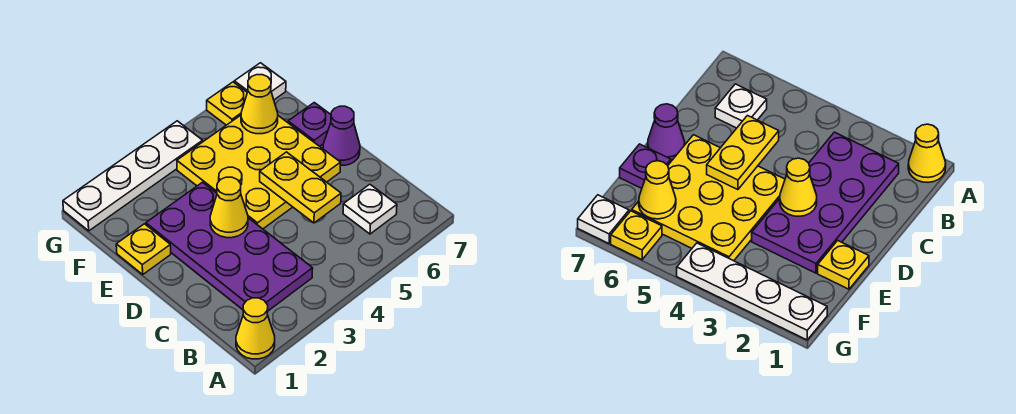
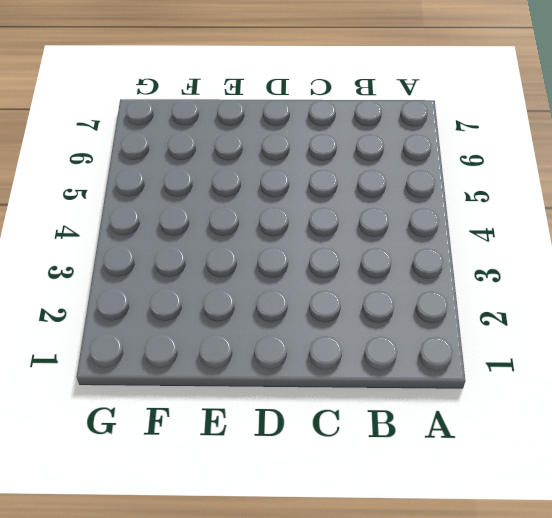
none -> yellow 1x1 cone [236,298,275,359]
none -> purple 2x4 plate [146,182,313,311]
none -> white 1x1 plate [343,184,397,234]

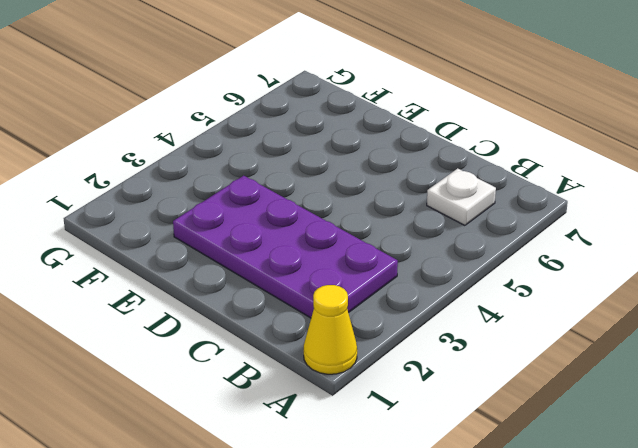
none -> yellow 3x3 plate [177,115,341,229]
none -> purple 1x1 cone [323,106,360,165]
none -> yellow 1x1 plate [116,224,171,274]

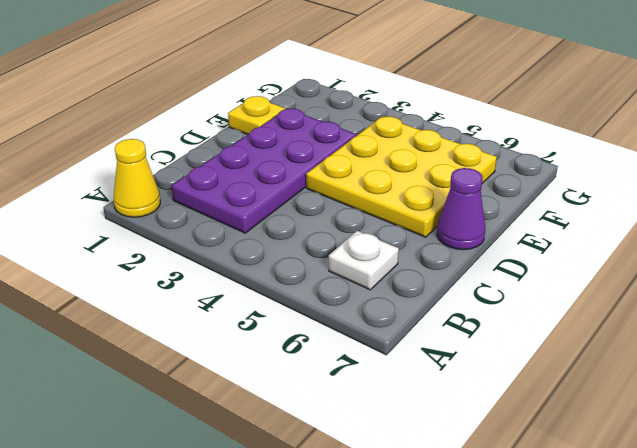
none -> purple 1x1 plate [288,103,331,146]
none -> white 1x4 plate [63,121,203,231]
none -> yellow 1x1 plate [207,82,247,125]

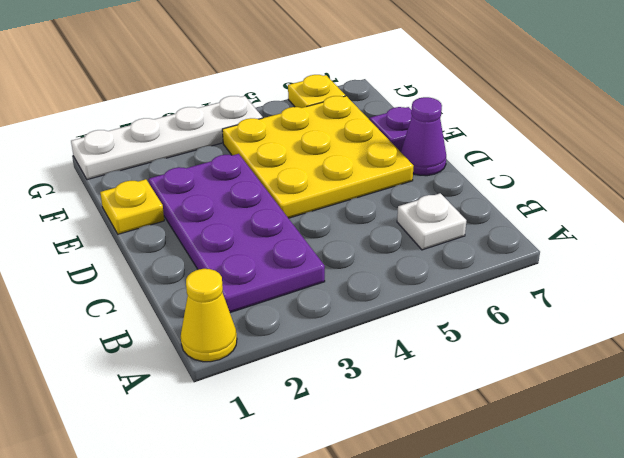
none -> white 1x1 plate [234,63,286,100]
none -> yellow 1x2 plate [260,152,341,223]
none -> yellow 1x1 cone [210,177,248,238]

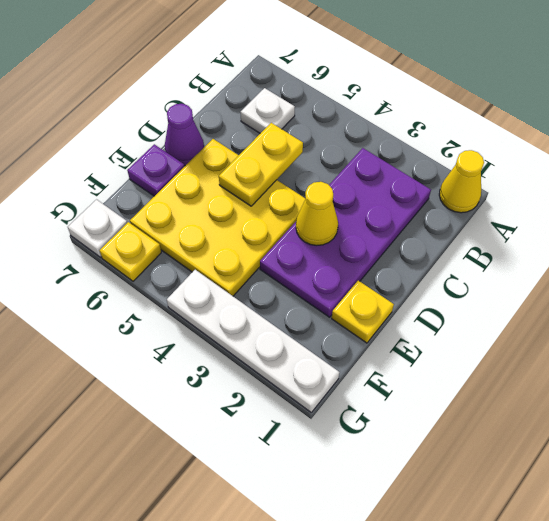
none -> yellow 1x1 cone [241,75,278,134]

